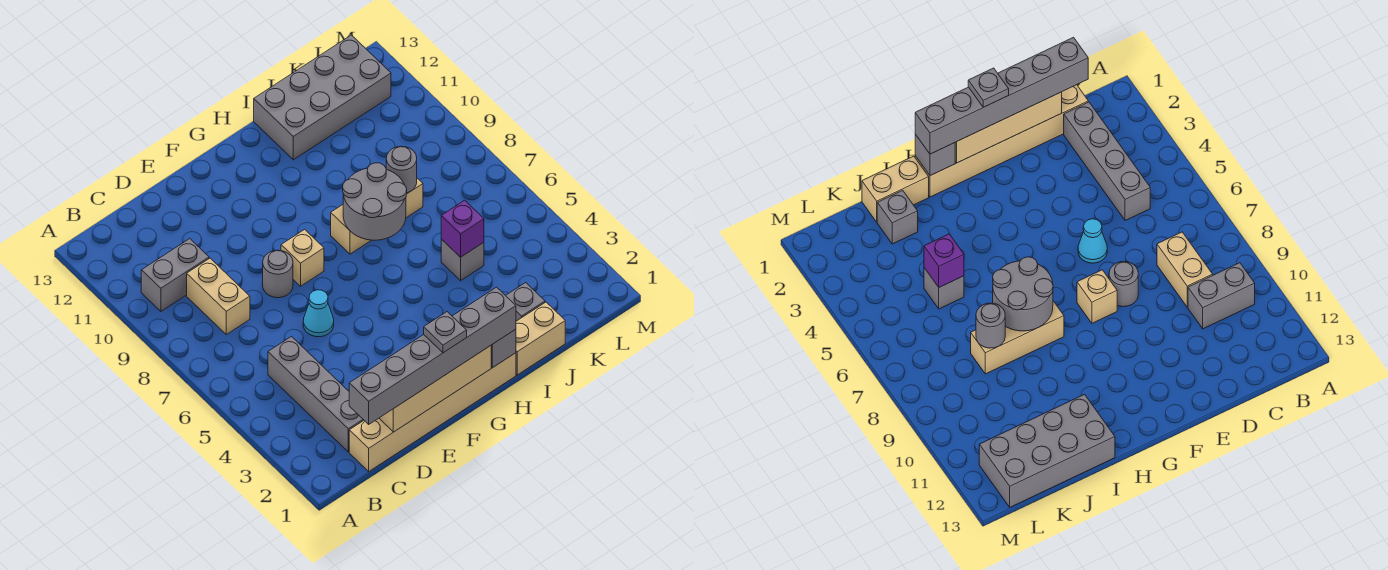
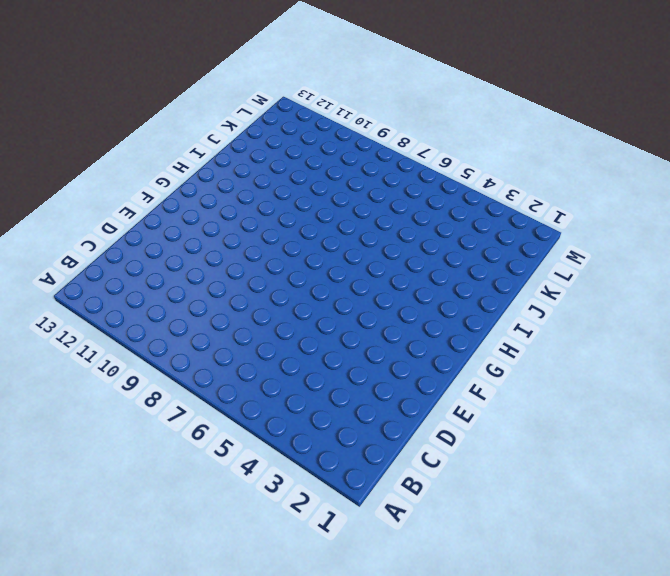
none -> grey 1x2 brick [141,239,209,311]
none -> tan 1x6 brick [349,353,516,471]
none -> grey 1x4 brick [268,337,364,452]

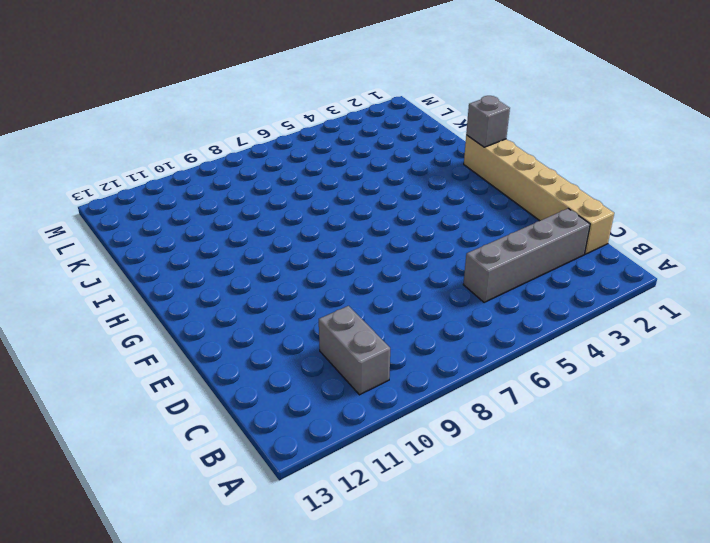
none -> tan 1x2 brick [187,258,250,334]
none -> cyan 1x1 cone [303,290,334,337]
none -> grey 1x1 round brick [263,250,293,298]

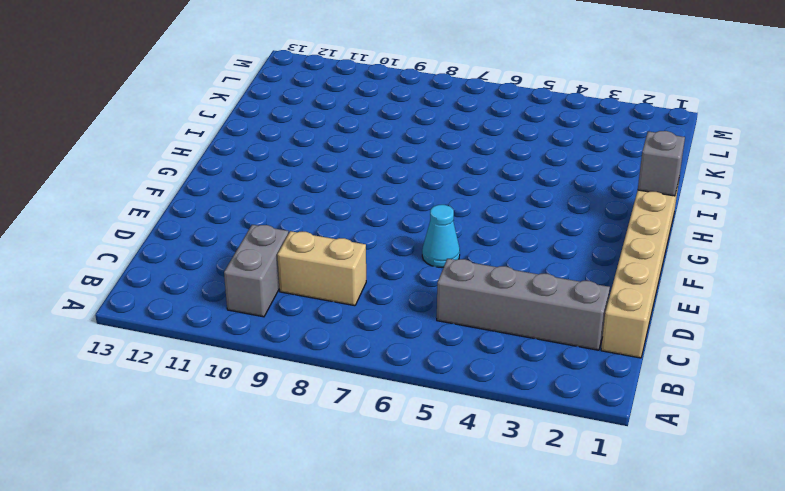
none -> grey 1x1 round brick [263,250,293,298]
none -> tan 1x1 brick [281,229,324,286]
none -> tan 1x3 brick [331,178,423,254]

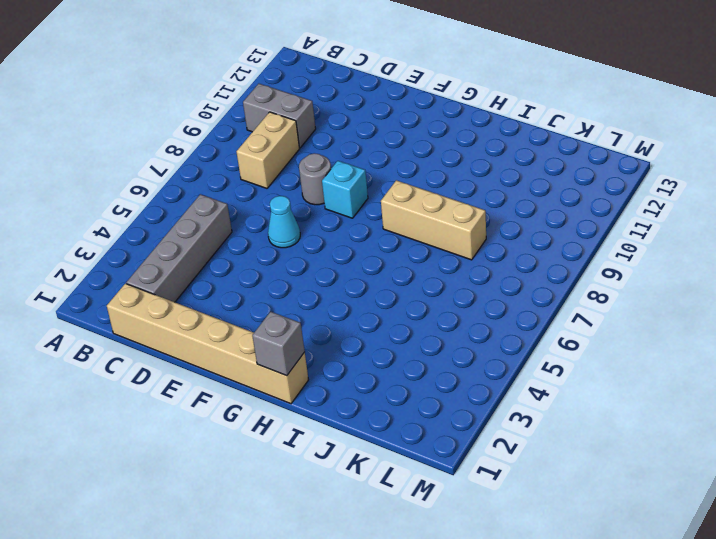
cyan 1x1 brick [322,161,368,218] -> tan 1x1 brick [281,229,324,286]
none -> tan 1x2 brick [516,302,565,375]
none -> grey 2x4 brick [254,35,391,160]
none -> grey 1x1 brick [506,283,545,321]

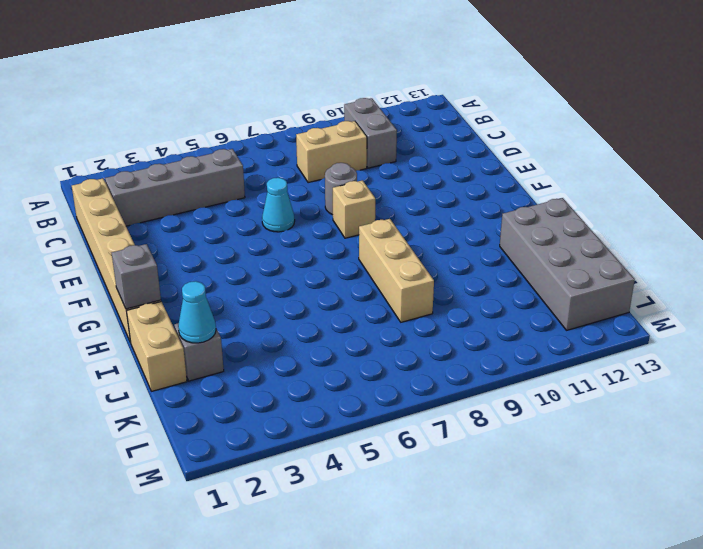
cyan 1x1 cone [178,281,216,343] -> none
none -> grey 1x1 brick [441,239,484,281]
none -> tan 1x4 brick [379,346,491,432]
none -> grey 2x2 round brick [343,163,407,240]

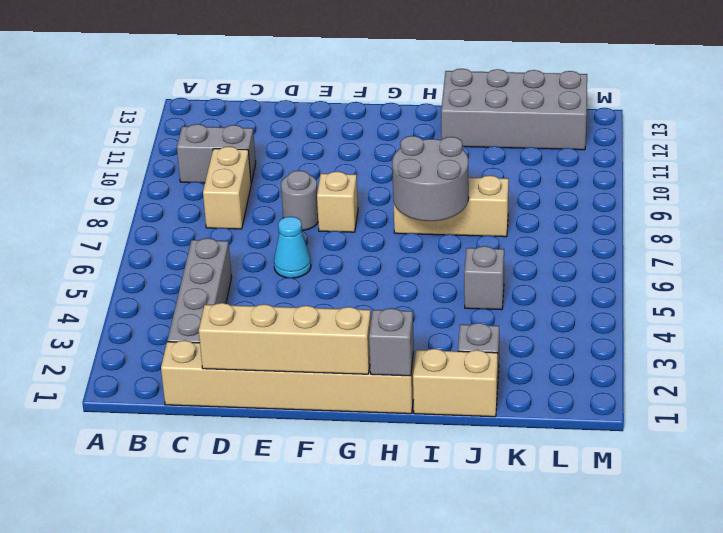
none -> purple 1x1 brick [441,200,484,257]
none -> grey 1x1 round brick [386,146,417,193]
none -> grey 1x6 brick [349,287,516,424]

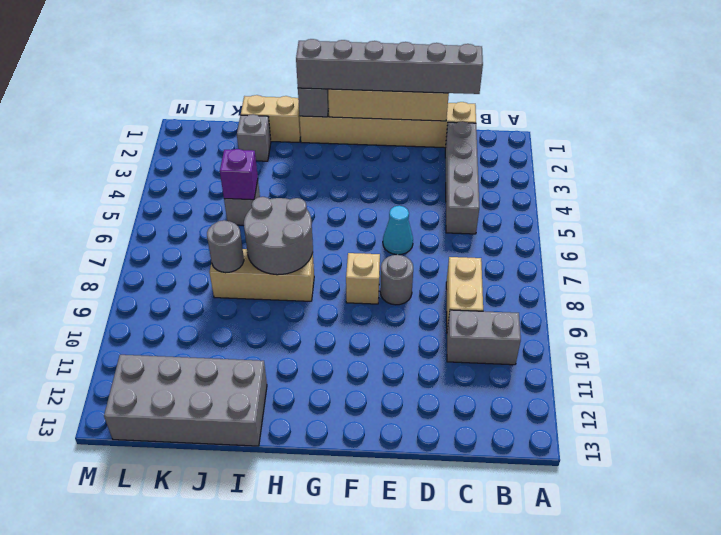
none -> grey 1x1 plate [424,312,467,353]

